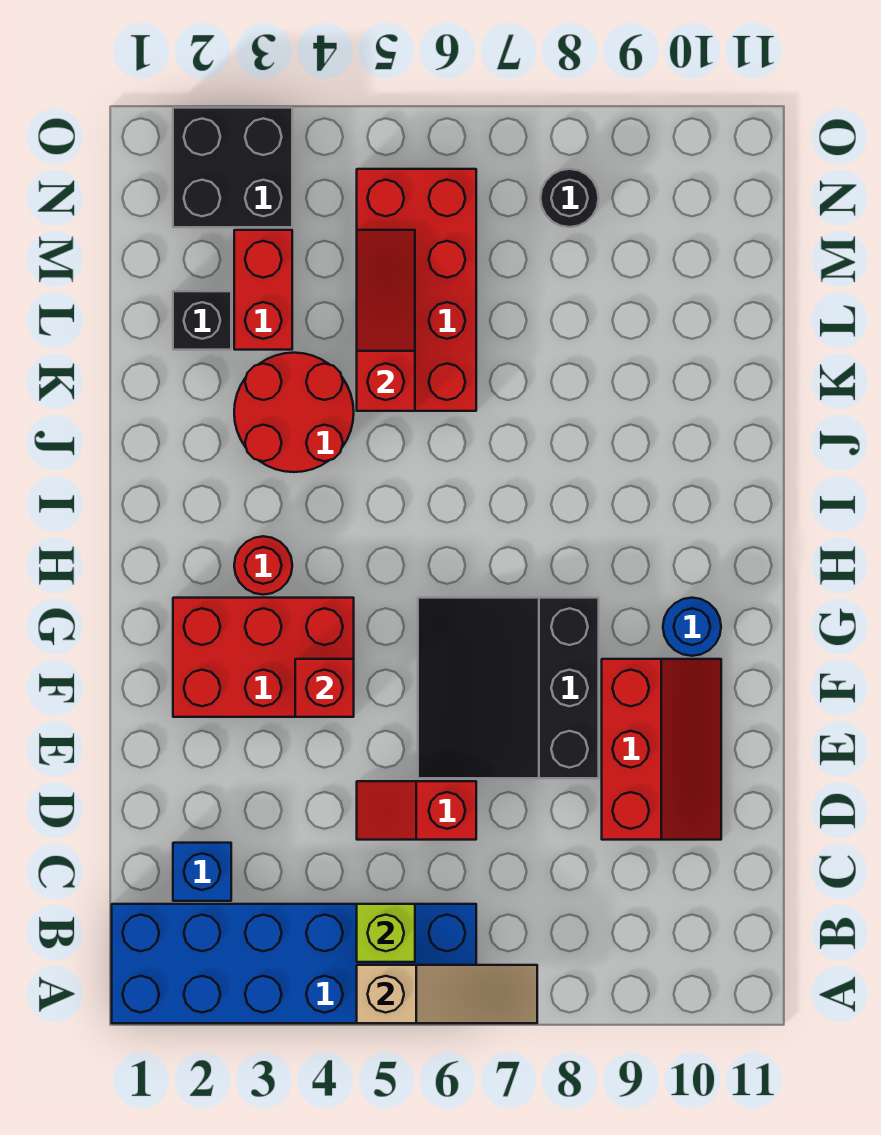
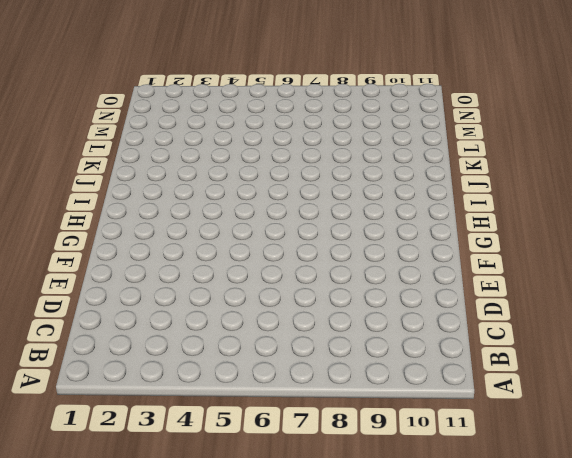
none -> blue 2x6 brick [112,904,476,1023]
none -> blue 1x1 brick [173,843,231,901]
none -> red 1x2 slope [357,781,476,840]

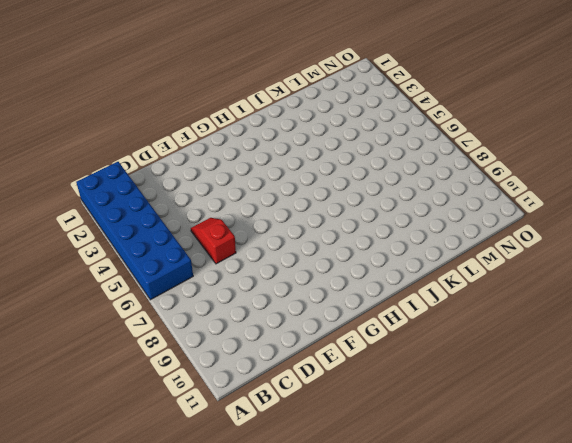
none -> blue 1x1 brick [173,843,231,901]
none -> red 2x3 slope [602,659,721,840]
none -> black 3x3 slope [418,598,599,778]

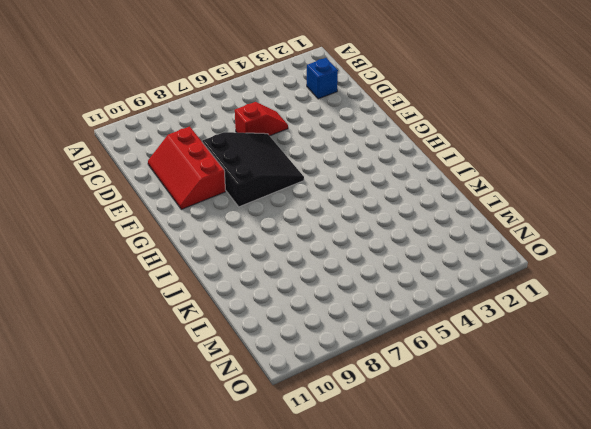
none -> blue 2x6 brick [112,904,476,1023]
none -> red 2x3 brick [173,598,354,717]
none -> blue 1x1 round brick [663,598,721,656]

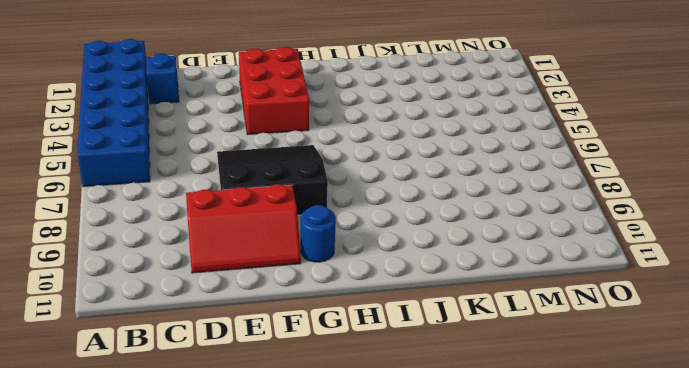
none -> red 1x2 slope [357,781,476,840]
none -> red 1x1 round brick [234,536,292,595]
none -> red 2x2 round brick [234,353,354,472]

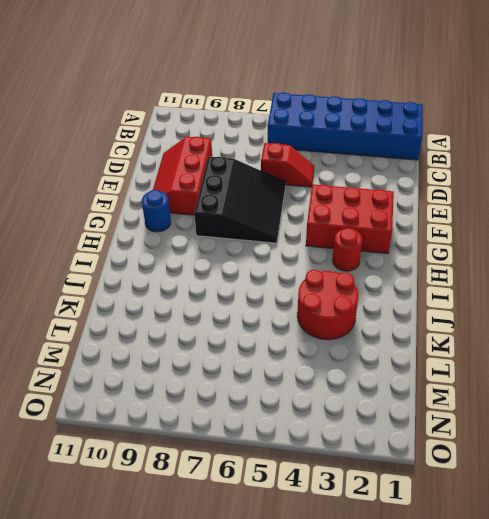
none -> blue 1x1 brick [173,843,231,901]
none -> red 2x4 brick [357,169,476,411]
none -> black 1x1 brick [173,291,231,350]

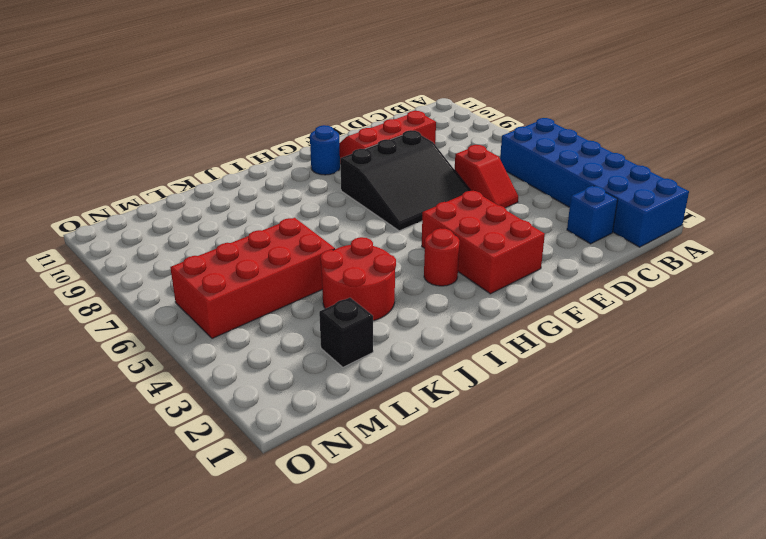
none -> red 1x2 brick [234,230,292,350]
none -> black 2x2 brick [173,108,292,227]
none -> black 1x1 round brick [540,169,599,227]

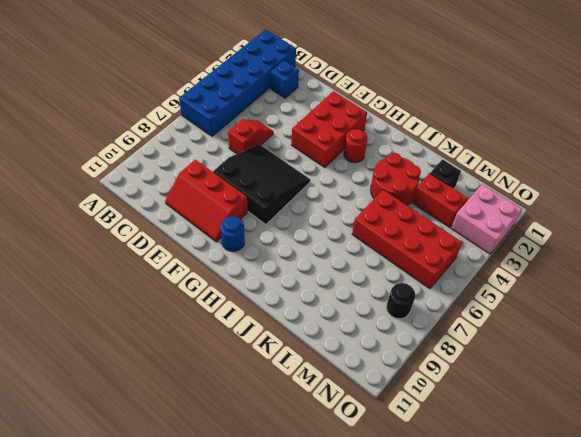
pink 2x2 brick [451,184,522,254] -> black 2x2 brick [173,108,292,227]
none -> tan 1x3 slope [357,965,537,1023]
none -> lime 1x1 brick [357,904,415,962]
none -> red 1x1 brick [295,659,354,717]

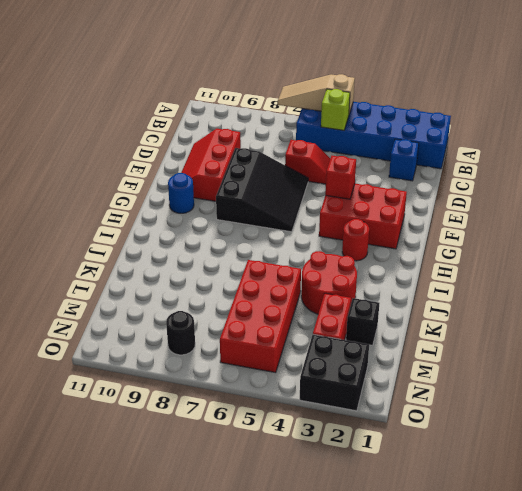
none -> red 1x3 slope [357,230,415,411]

